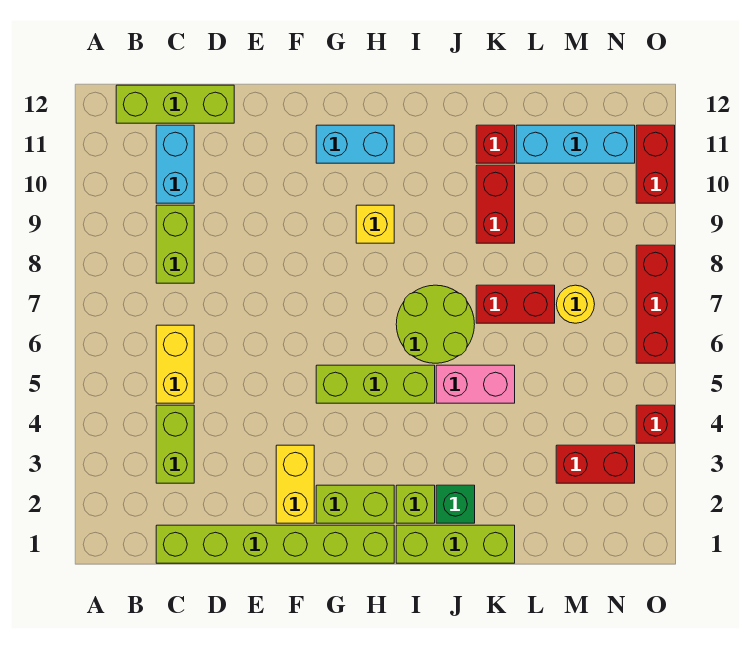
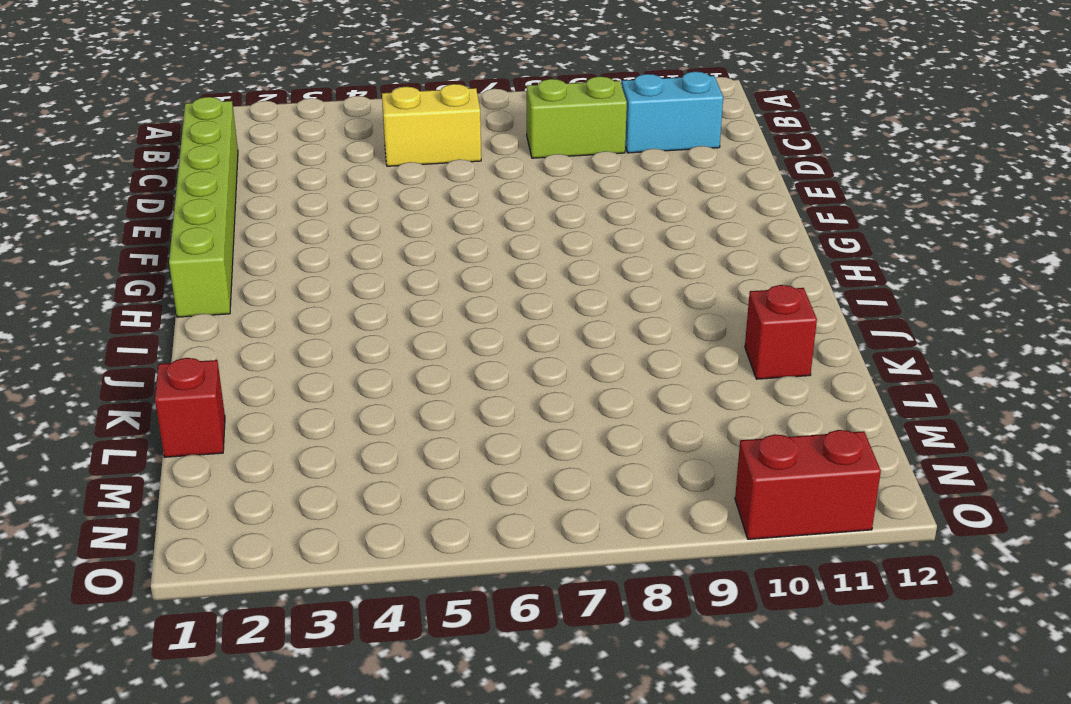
red 1x1 brick [155,358,225,457] -> red 1x1 brick moved to [636,405,675,443]
none -> lime 1x3 brick [116,85,234,123]
none -> lime 1x2 brick [156,405,194,483]
none -> yellow 1x2 brick [276,445,314,523]

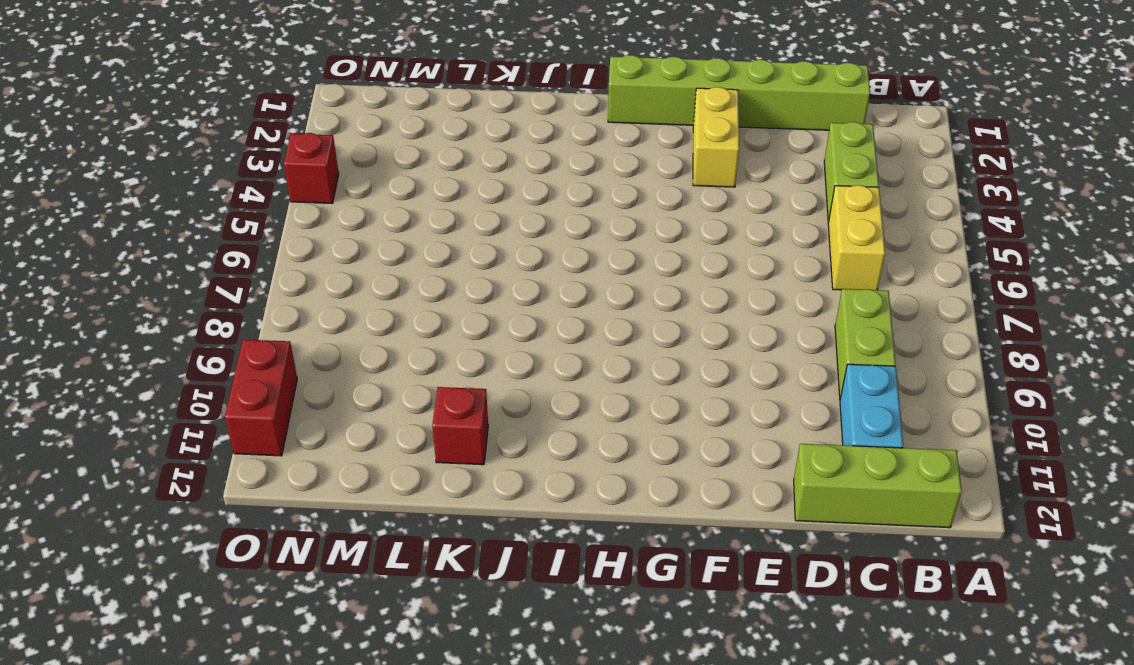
none -> lime 1x2 brick [316,485,394,523]
none -> lime 1x3 brick [316,365,435,403]
none -> cyan 1x2 brick [316,125,394,163]

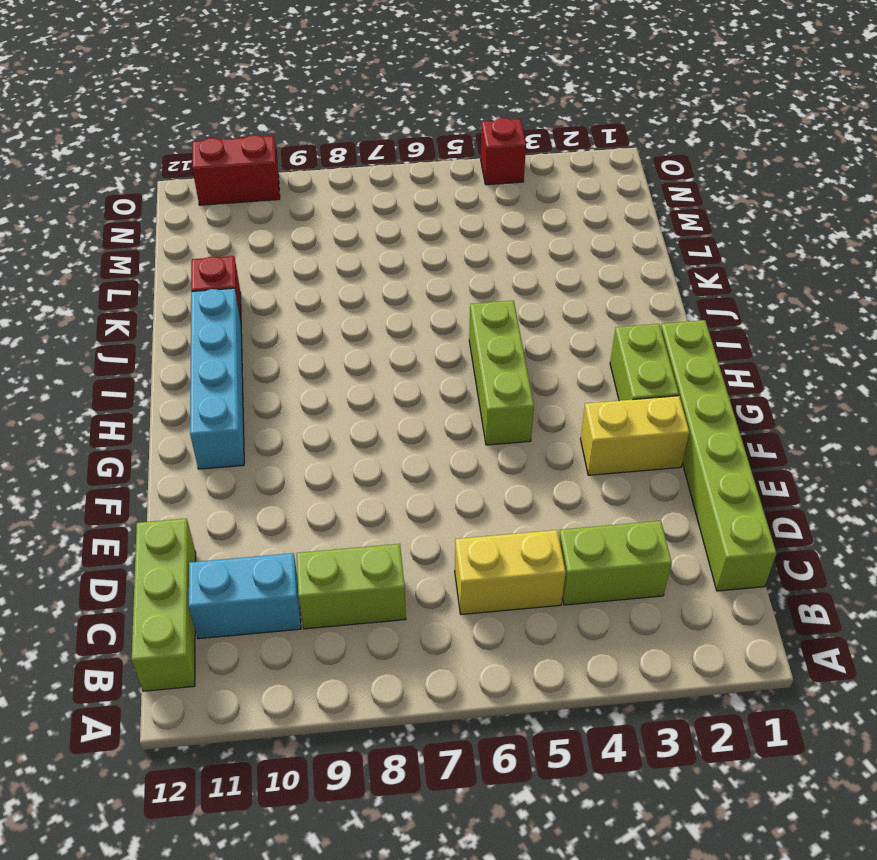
cyan 1x4 brick [190,288,244,469] -> cyan 1x2 brick [316,125,394,163]
none -> yellow 1x1 brick [356,205,394,243]
none -> lime 1x3 brick [396,525,515,563]
none -> lime 1x1 brick [396,485,435,523]

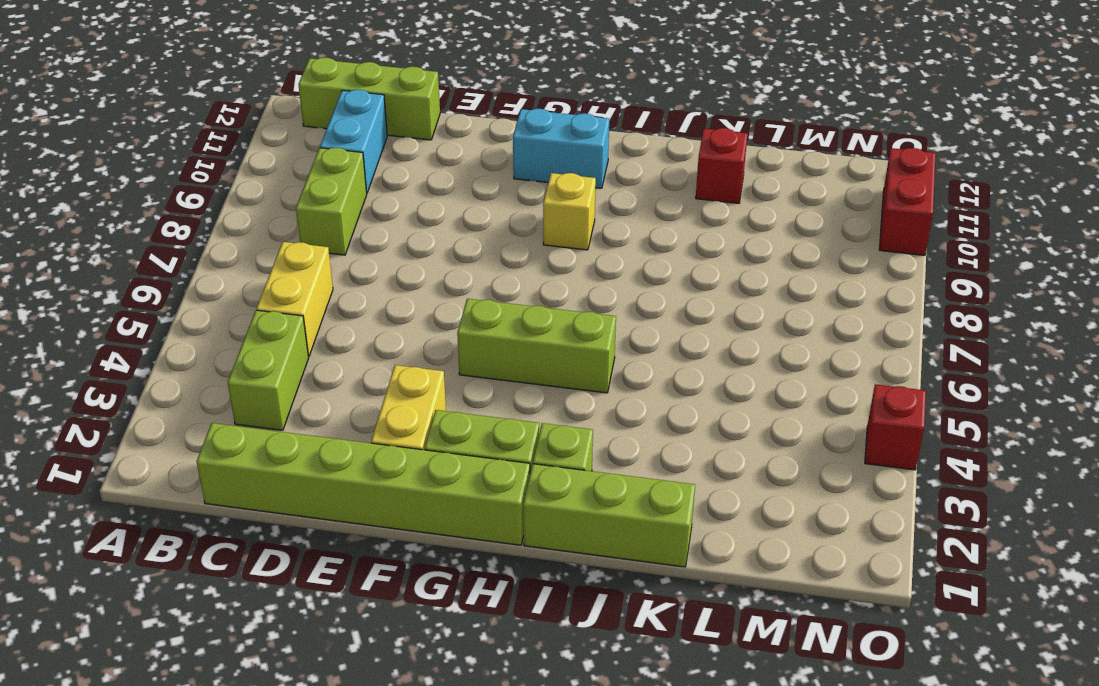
none -> lime 2x2 round brick [396,285,475,363]
none -> green 1x1 brick [436,485,475,523]
none -> pink 1x2 brick [436,365,515,403]

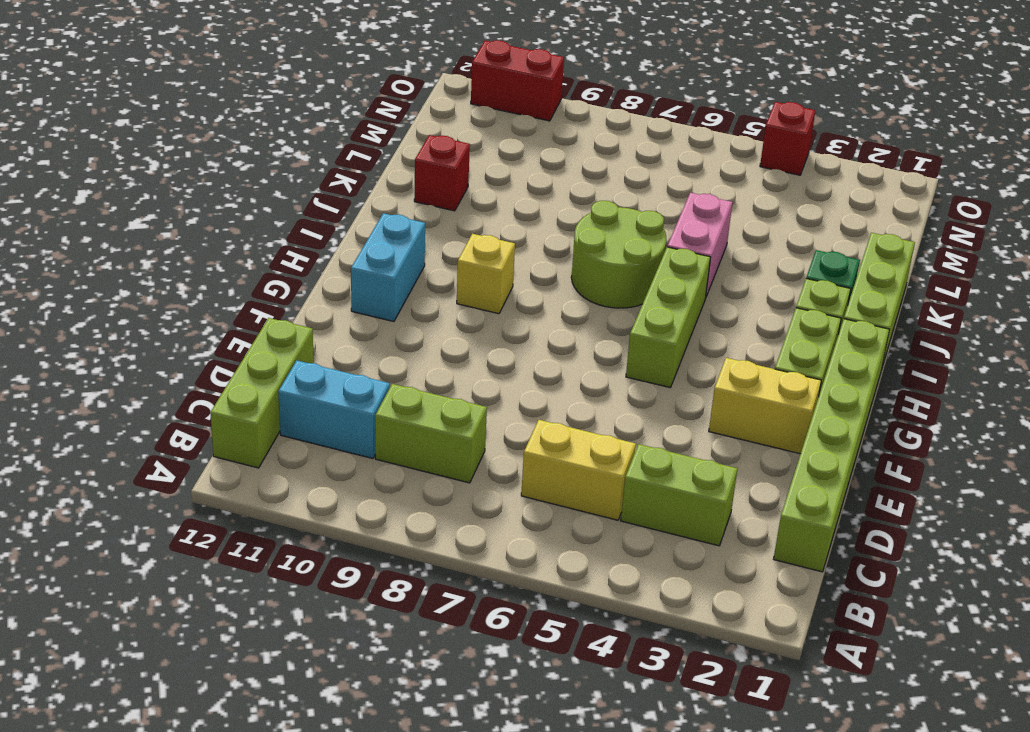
none -> red 1x2 brick [476,285,555,323]
none -> red 1x2 brick [476,165,515,243]
none -> cyan 1x3 brick [516,125,635,163]

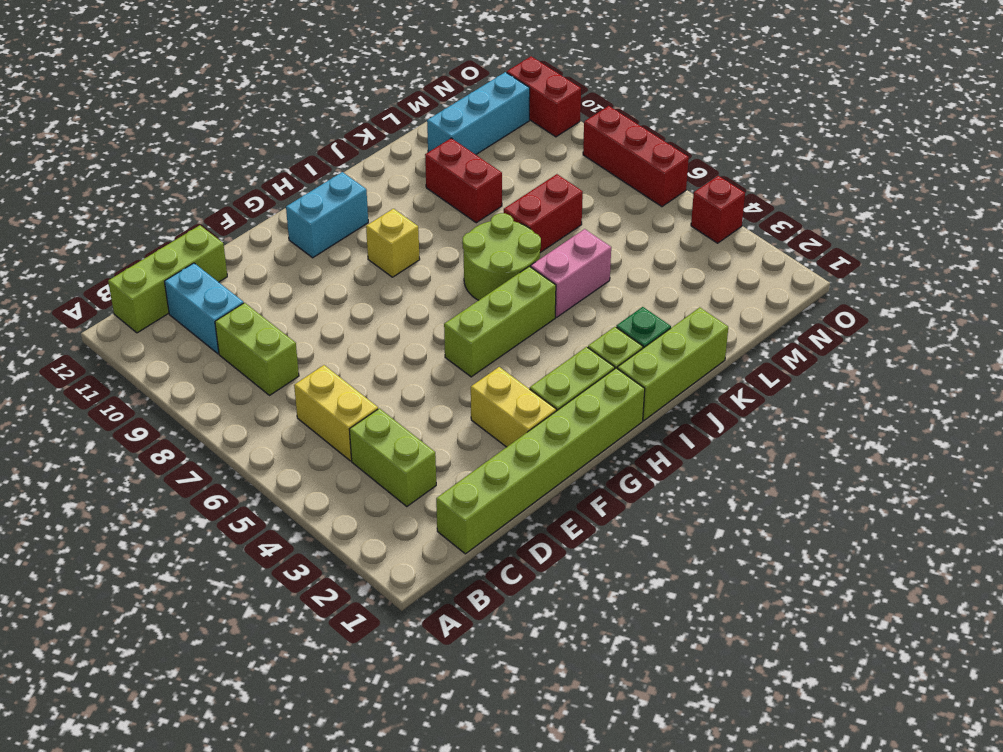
none -> red 1x1 brick [476,125,515,163]
none -> red 1x2 brick [556,445,635,483]
none -> yellow 1x1 round brick [556,285,595,323]

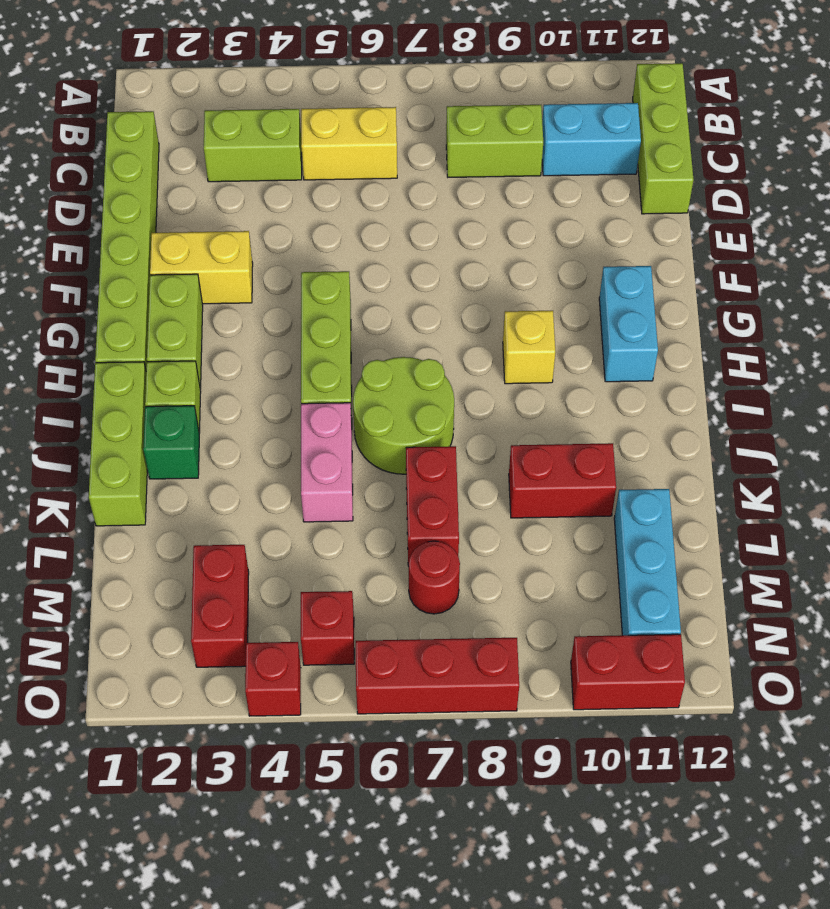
red 1x1 round brick [409,541,460,614] -> yellow 1x1 round brick [556,285,595,323]
red 1x1 brick [301,591,354,665] -> red 1x1 brick moved to [476,125,515,163]

